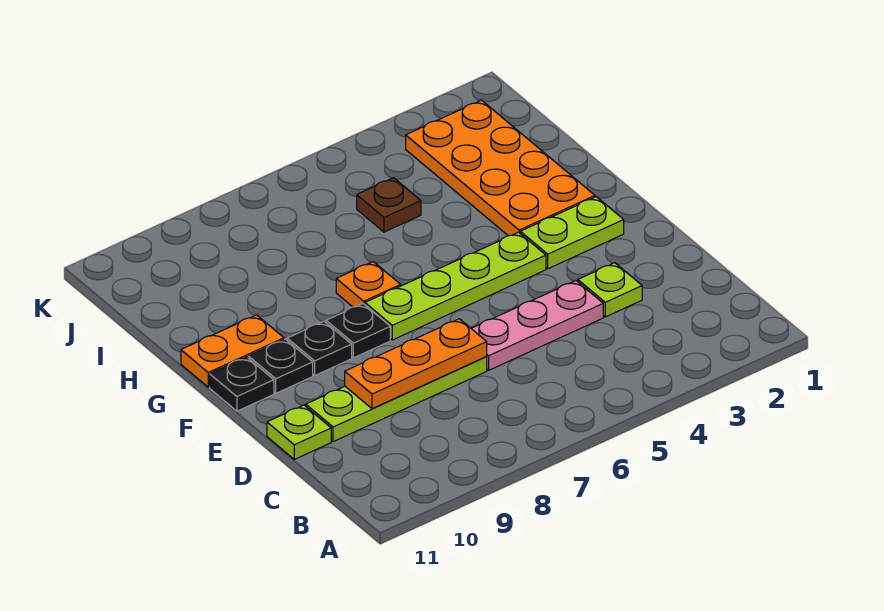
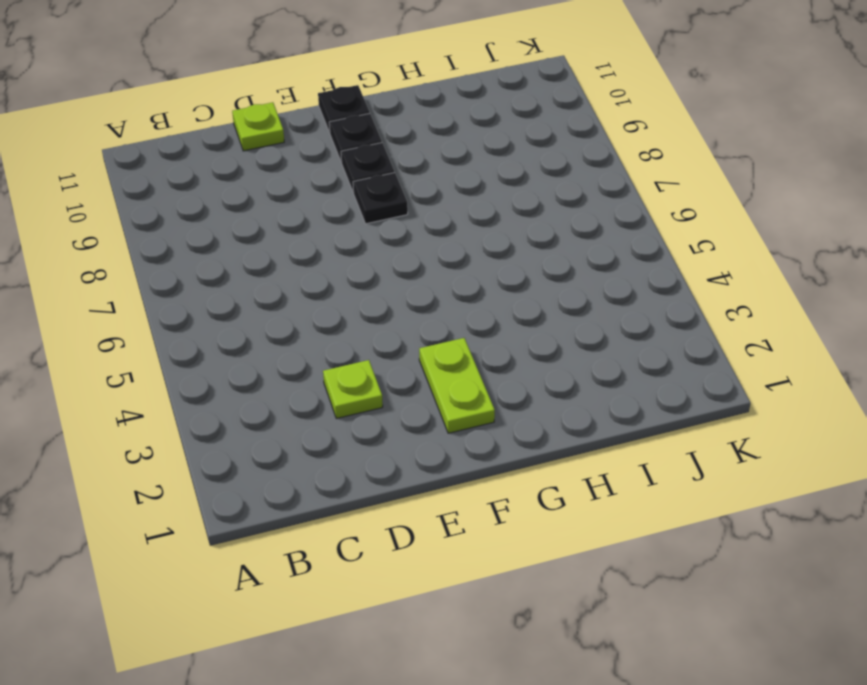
none -> pink 1x3 plate [471,281,603,370]
none -> lime 1x4 plate [306,357,487,442]
none -> lime 1x4 plate [365,232,546,340]

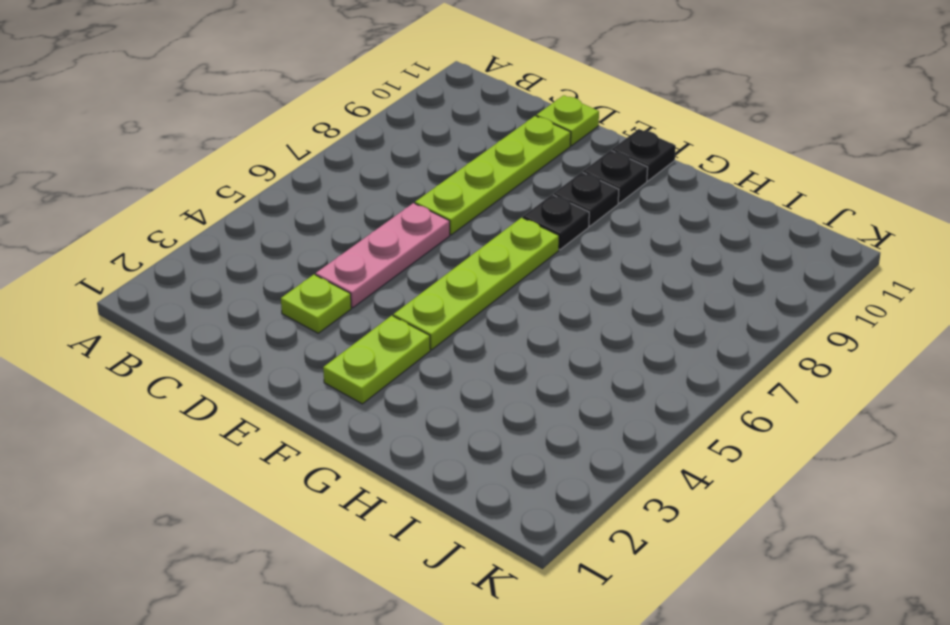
none -> orange 2x4 plate [406,100,595,236]
none -> orange 1x1 plate [336,262,401,307]
none -> orange 1x2 plate [181,315,284,387]

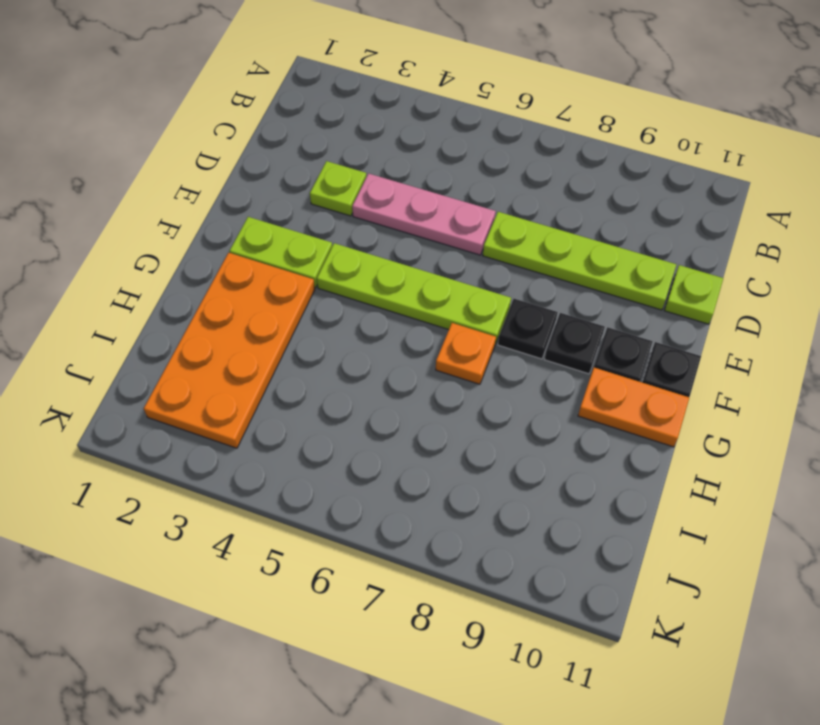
none -> brown 1x1 plate [357,178,421,232]
none -> orange 1x3 plate [345,319,487,409]

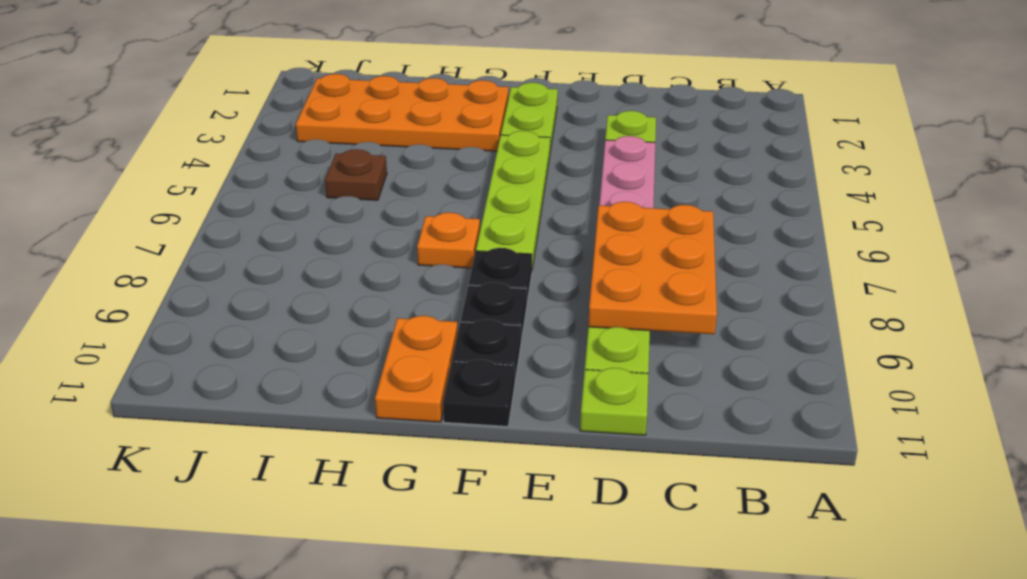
orange 2x3 plate [588,202,717,334] -> orange 1x3 plate [345,319,487,409]

